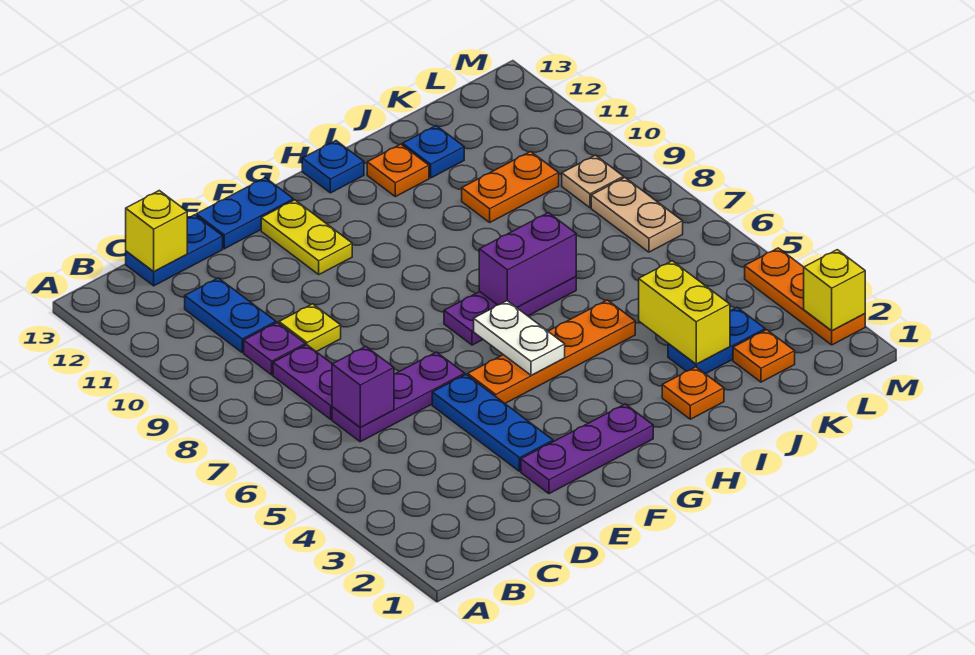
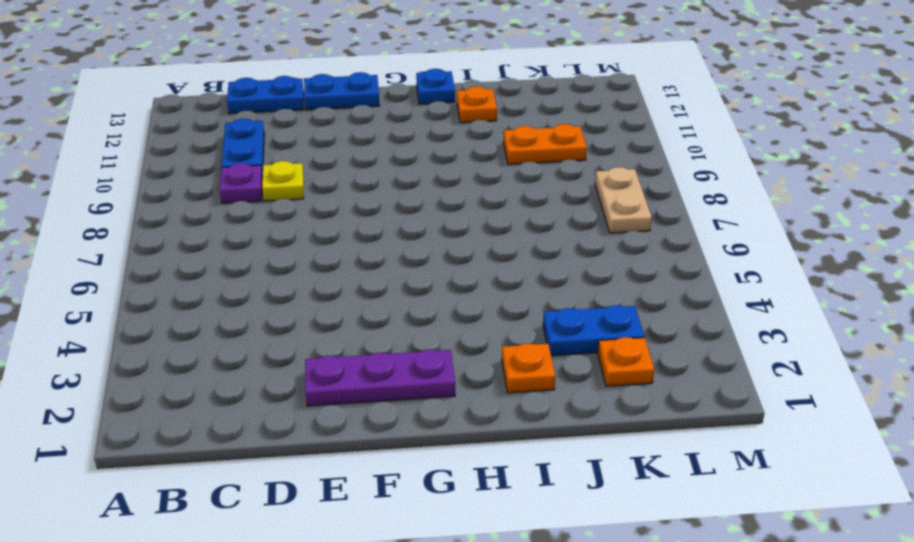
none -> purple 1x3 plate [332,352,465,442]
none -> purple 1x2 plate [273,345,332,419]
none -> blue 1x3 plate [432,375,553,471]

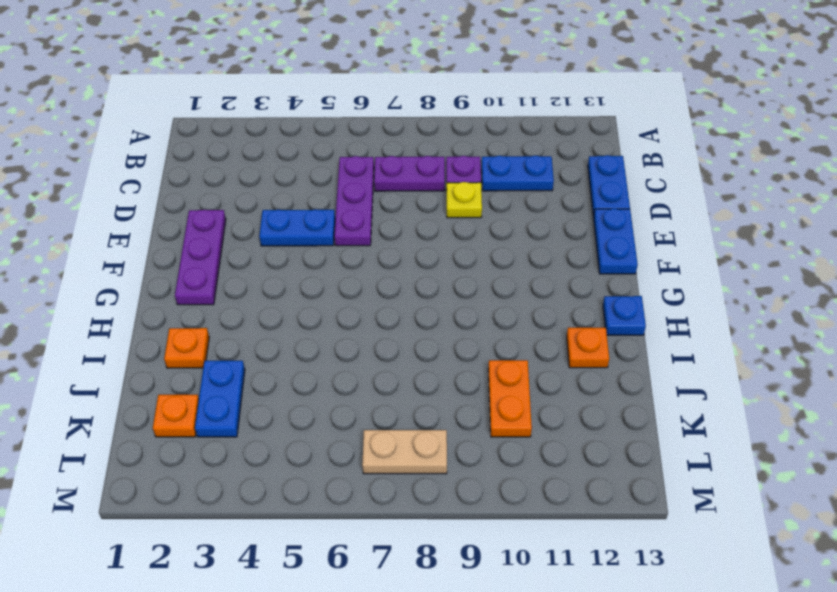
blue 1x2 plate [259,209,335,246] -> blue 1x3 plate [432,375,553,471]
none -> orange 1x4 plate [468,300,635,403]
none -> yellow 1x2 plate [261,200,352,274]
none -> purple 1x3 plate [444,277,576,345]

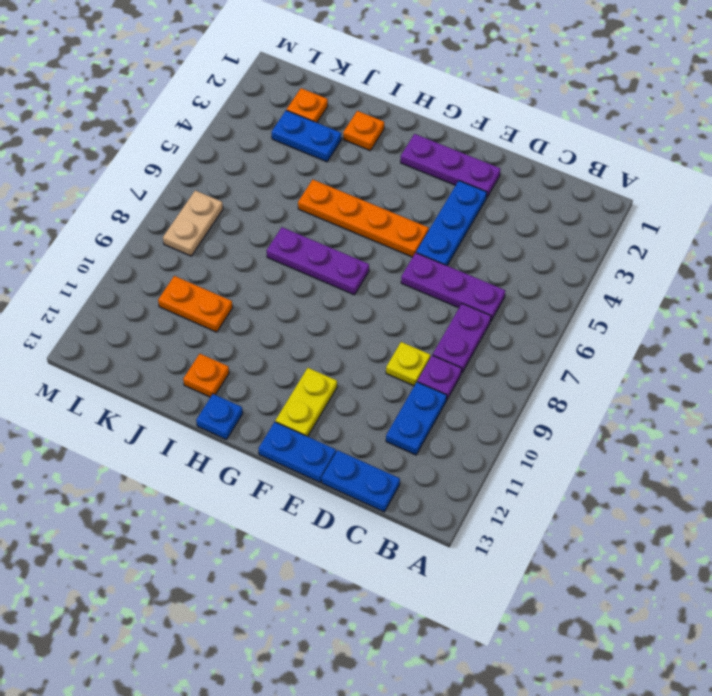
none -> blue 1x1 plate [403,126,464,178]
none -> tan 1x1 plate [562,155,624,208]
none -> orange 1x3 plate [745,248,865,345]

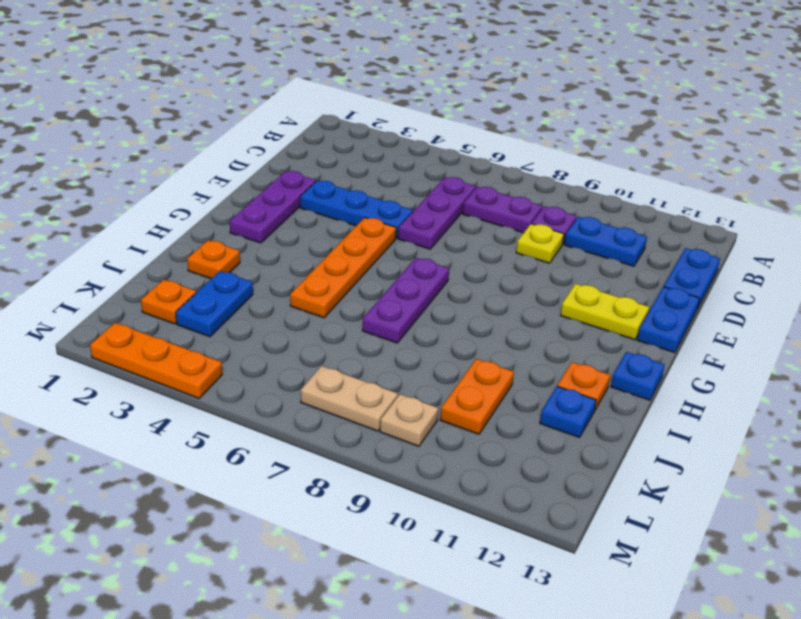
none -> purple 1x1 brick [332,346,394,428]
none -> yellow 1x1 brick [126,191,187,272]
none -> white 1x2 plate [474,301,565,376]

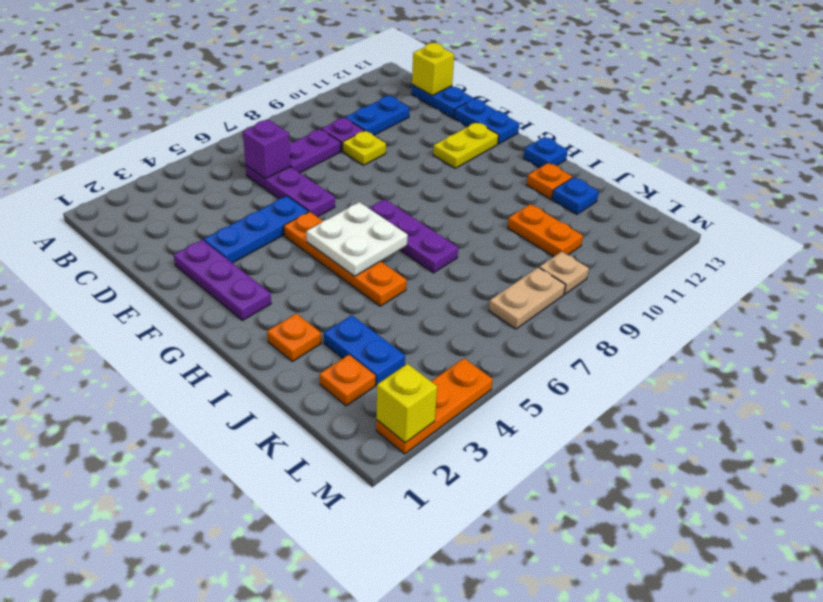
white 2x2 plate [306,202,408,276] -> white 1x2 plate [474,301,565,376]
none -> purple 1x2 brick [479,213,576,308]
none -> yellow 1x2 brick [639,261,730,364]

